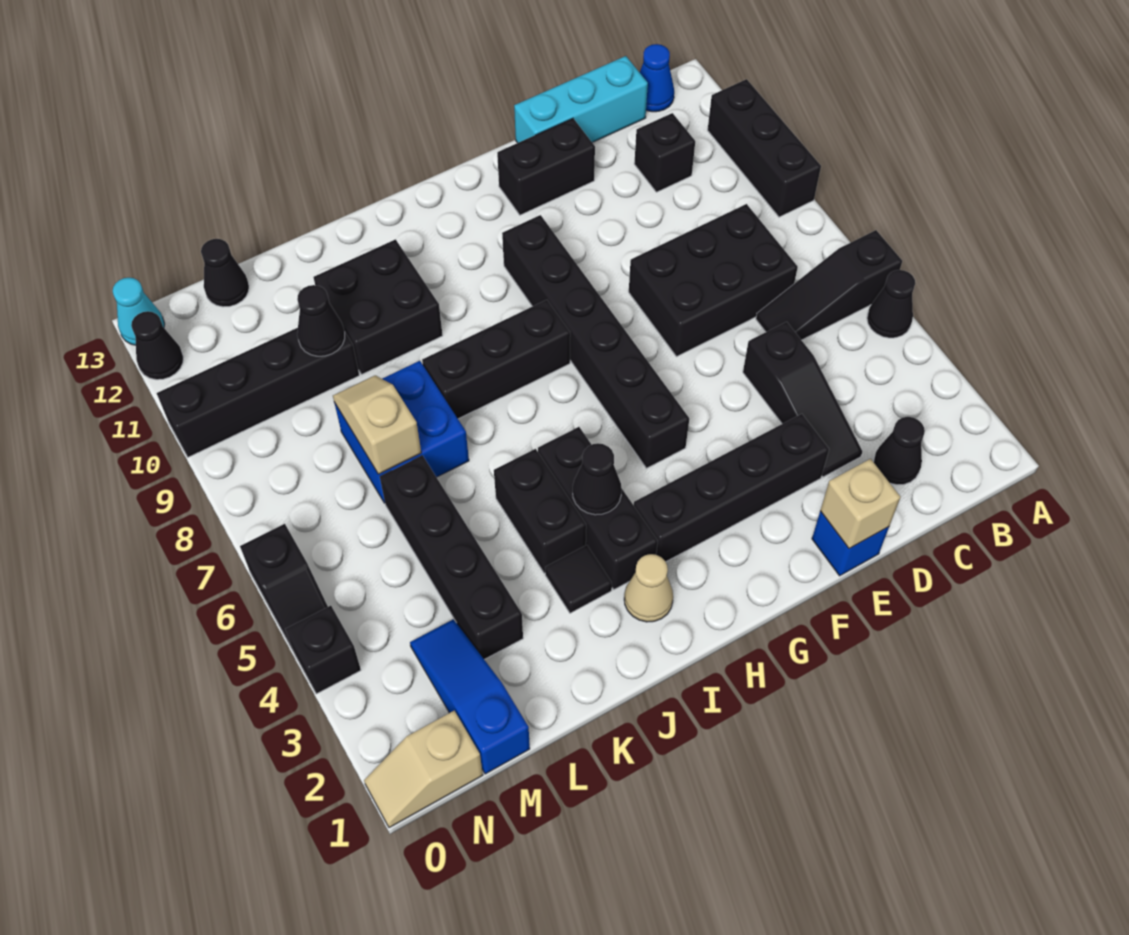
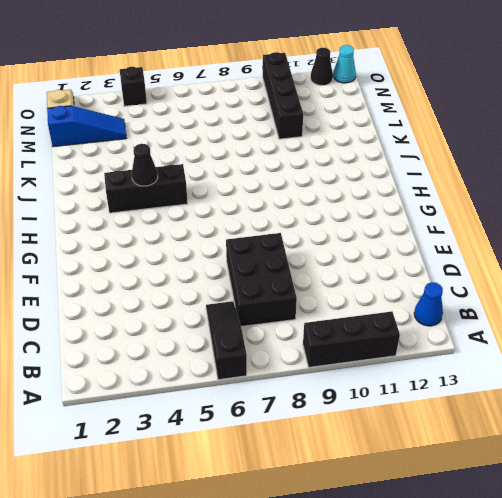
none -> black 1x1 cone [867,270,915,338]
none -> black 1x1 cone [874,417,925,485]
none -> black 1x1 brick [634,113,695,192]
none -> cyan 1x3 brick [514,56,648,143]

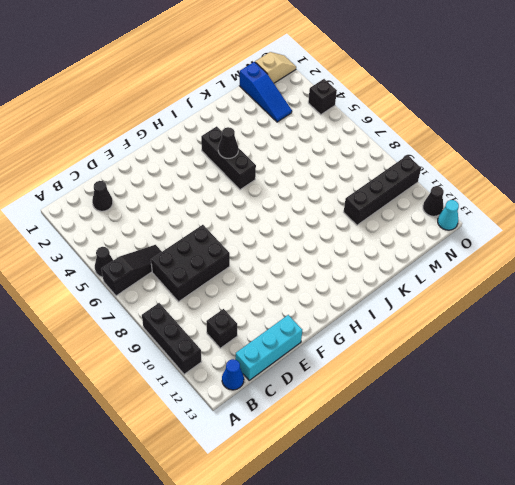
none -> black 1x3 slope [743,322,862,477]
none -> blue 1x1 brick [812,511,889,576]
none -> black 1x4 brick [634,414,829,562]
none -> black 1x2 brick [497,118,595,215]

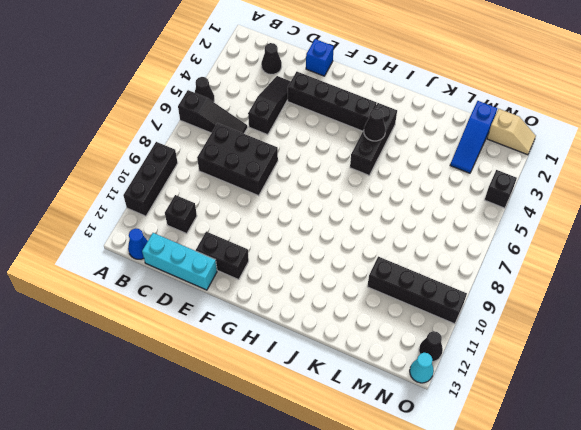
none -> black 1x6 brick [502,215,689,468]
none -> black 1x3 brick [422,300,570,419]
none -> tan 1x1 cone [624,554,673,622]
none -> black 1x1 tile [545,545,612,613]

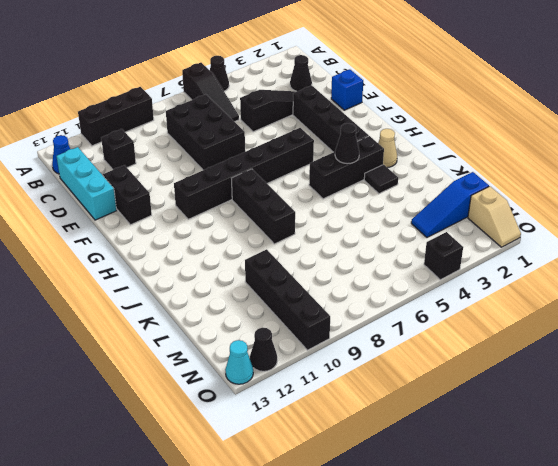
none -> black 1x2 brick [494,449,586,573]
none -> black 2x2 brick [314,239,443,374]
none -> blue 2x2 brick [335,361,469,503]
none -> black 1x4 brick [380,455,523,660]

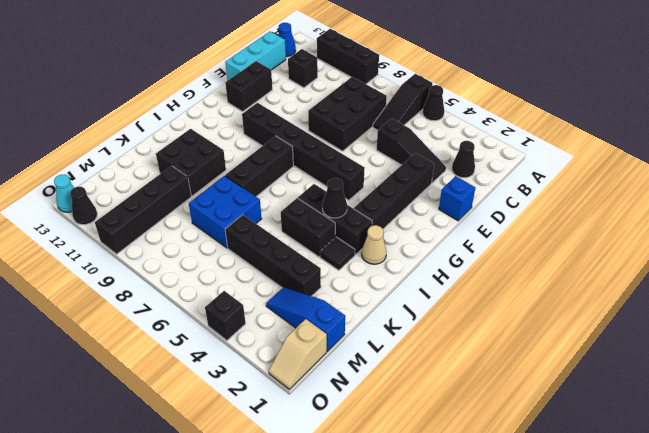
none -> black 1x1 cone [201,239,249,307]
none -> black 1x2 slope [240,524,328,650]
none -> tan 1x1 brick [820,459,901,549]
none -> tan 1x2 slope [333,375,421,474]

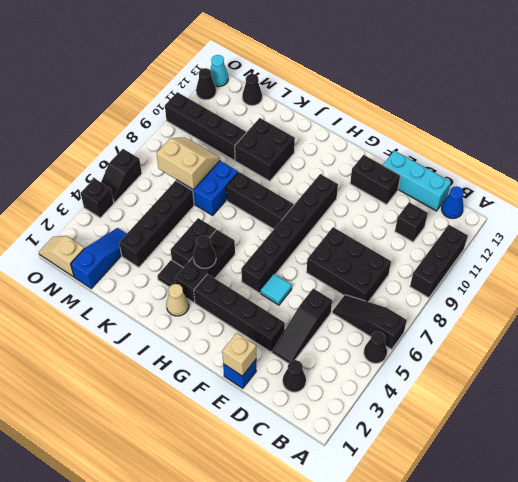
cyan 1x1 tile [261,274,292,305] -> none
tan 2x2 slope [157,137,220,190] -> tan 1x2 slope [333,375,421,474]
none -> black 1x1 cone [297,285,345,356]

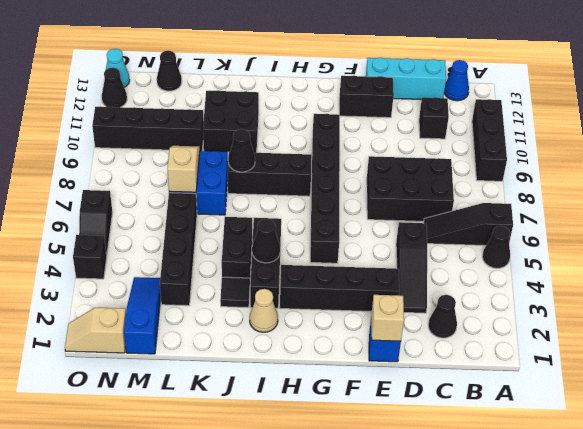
black 1x1 cone [228,129,255,172] -> black 1x1 cone moved to [297,285,345,356]

